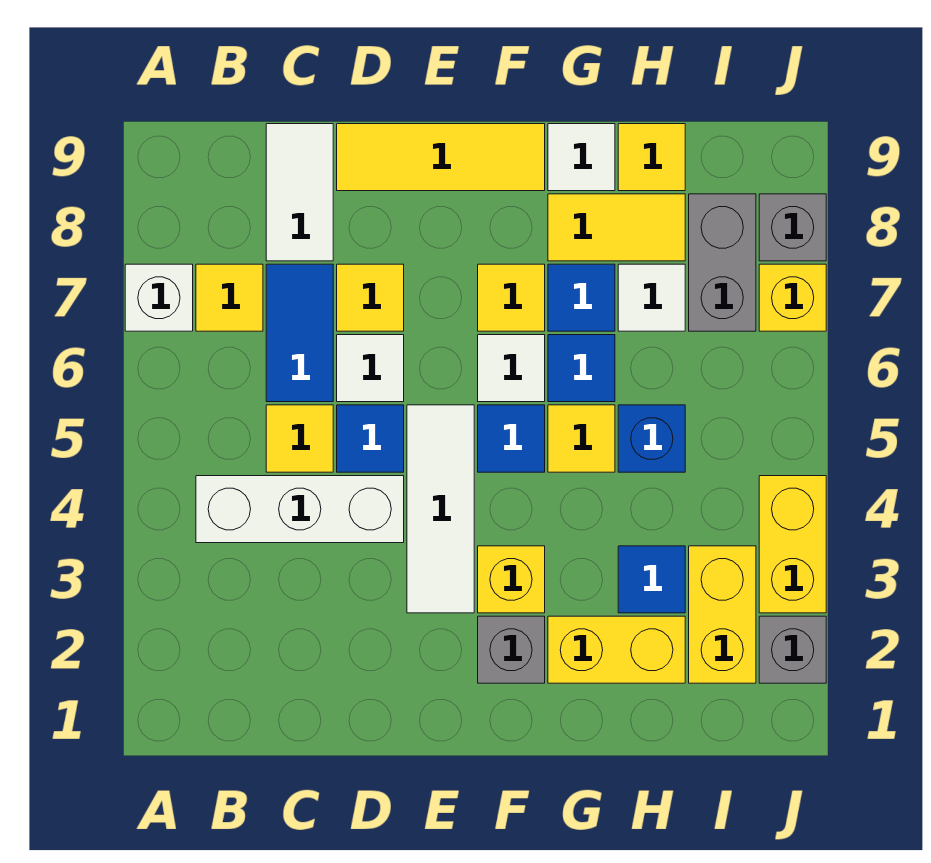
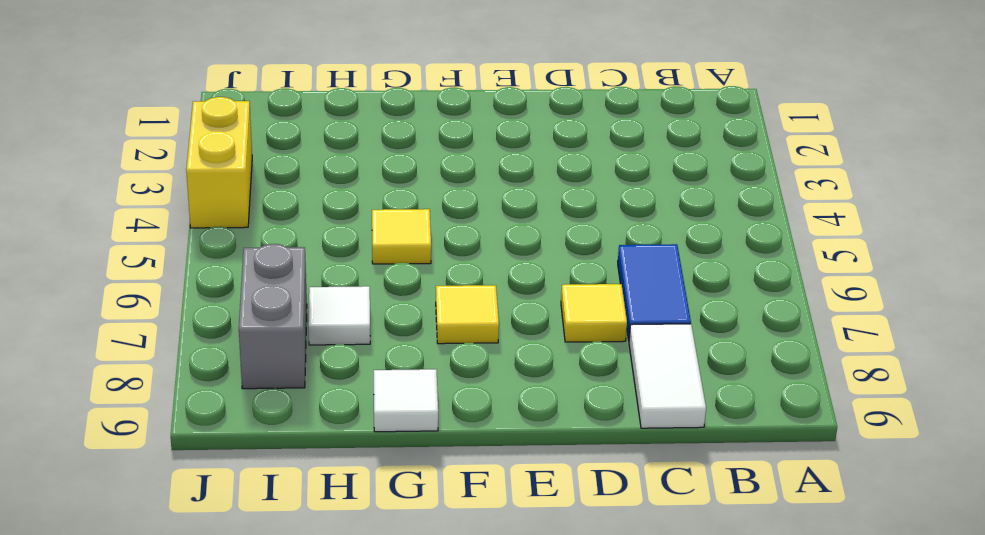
none -> white 1x1 brick [125,264,193,331]
none -> white 1x3 brick [196,476,404,543]
none -> yellow 1x1 tile [196,264,263,331]
none -> yellow 1x1 tile [266,405,333,472]

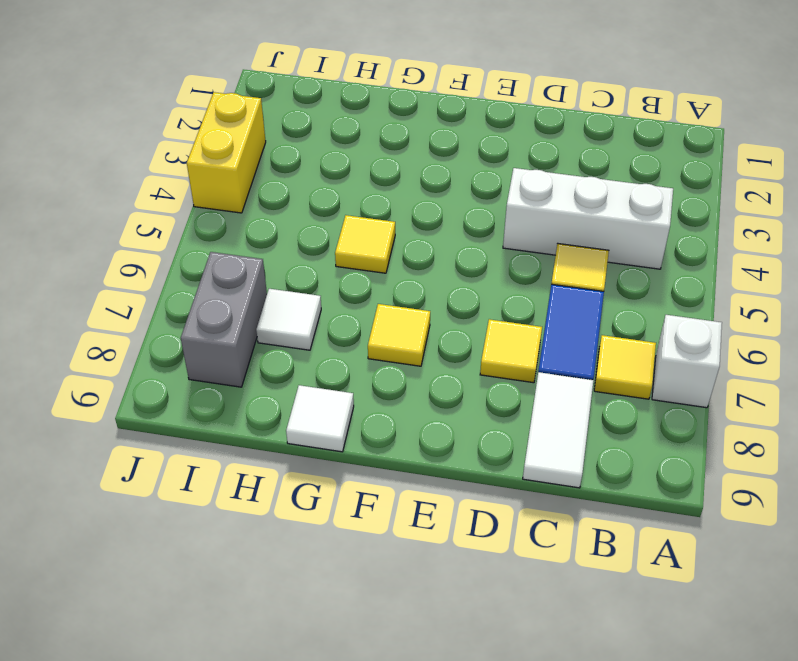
none -> blue 1x1 tile [337,405,404,472]
none -> white 1x1 tile [337,335,404,402]
none -> yellow 1x3 tile [337,124,545,191]
none -> white 1x3 tile [407,405,474,613]

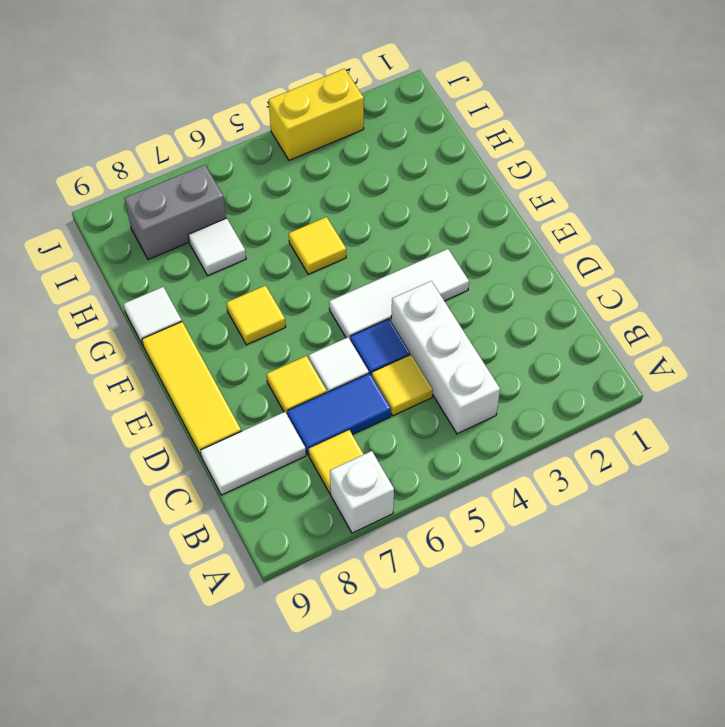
none -> grey 1x1 brick [478,616,545,683]
none -> yellow 1x1 brick [478,546,545,613]
none -> blue 1x1 tile [478,405,545,472]
none -> white 1x1 tile [478,335,545,402]

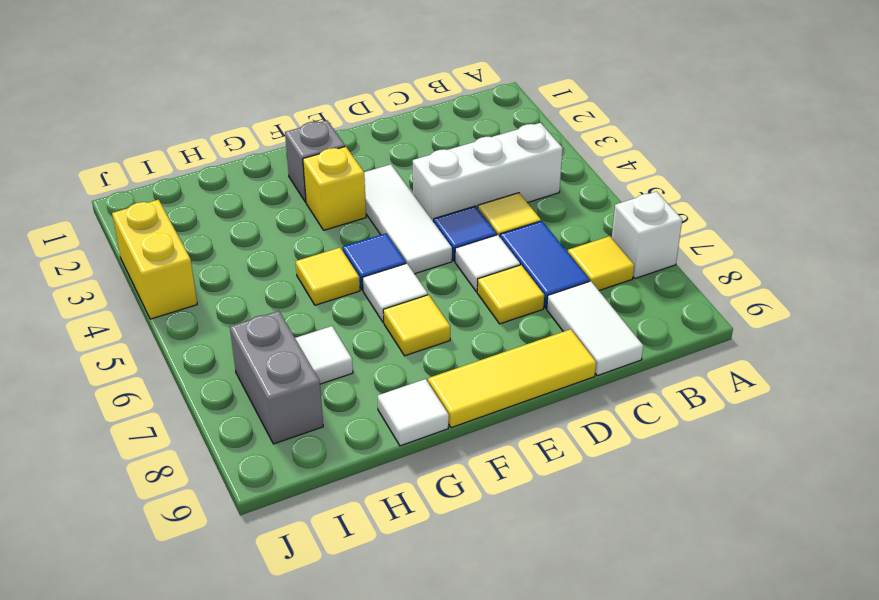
none -> yellow 1x2 brick [548,616,685,683]
none -> blue 1x1 tile [548,335,615,402]
none -> blue 1x1 tile [548,264,615,331]
none -> yellow 1x2 tile [548,194,685,261]

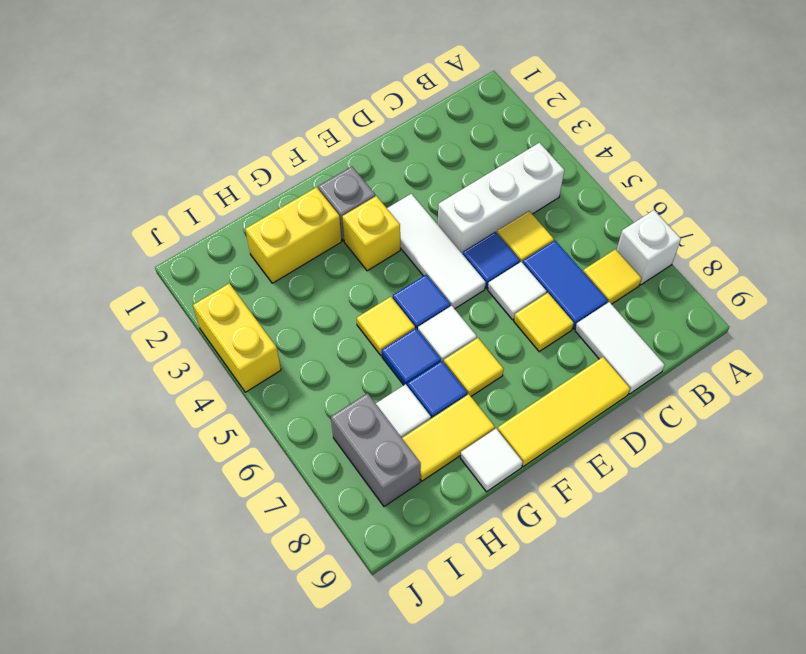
none -> blue 1x1 tile [618,546,685,613]
none -> blue 1x1 brick [618,405,685,472]
none -> yellow 1x1 tile [618,124,685,191]
none -> yellow 1x2 brick [689,546,756,683]

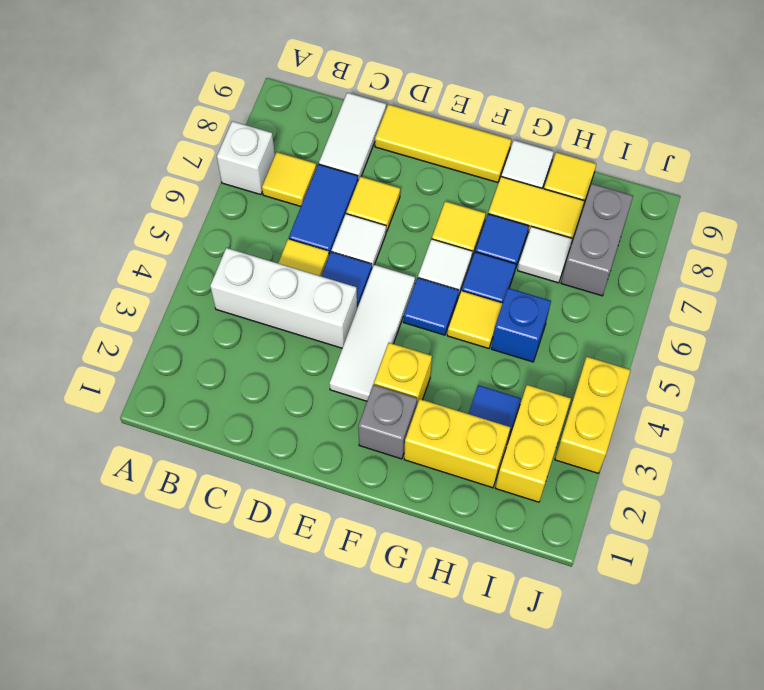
none -> grey 1x1 brick [759,616,826,683]
none -> yellow 1x1 brick [759,264,826,331]
none -> grey 1x1 brick [759,194,826,261]

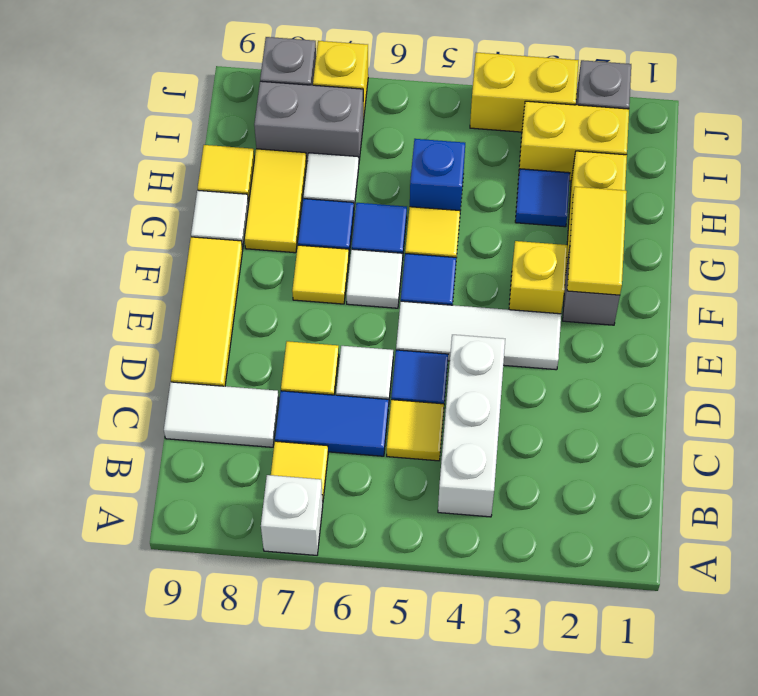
yellow 1x2 tile [567,187,627,295] -> none

